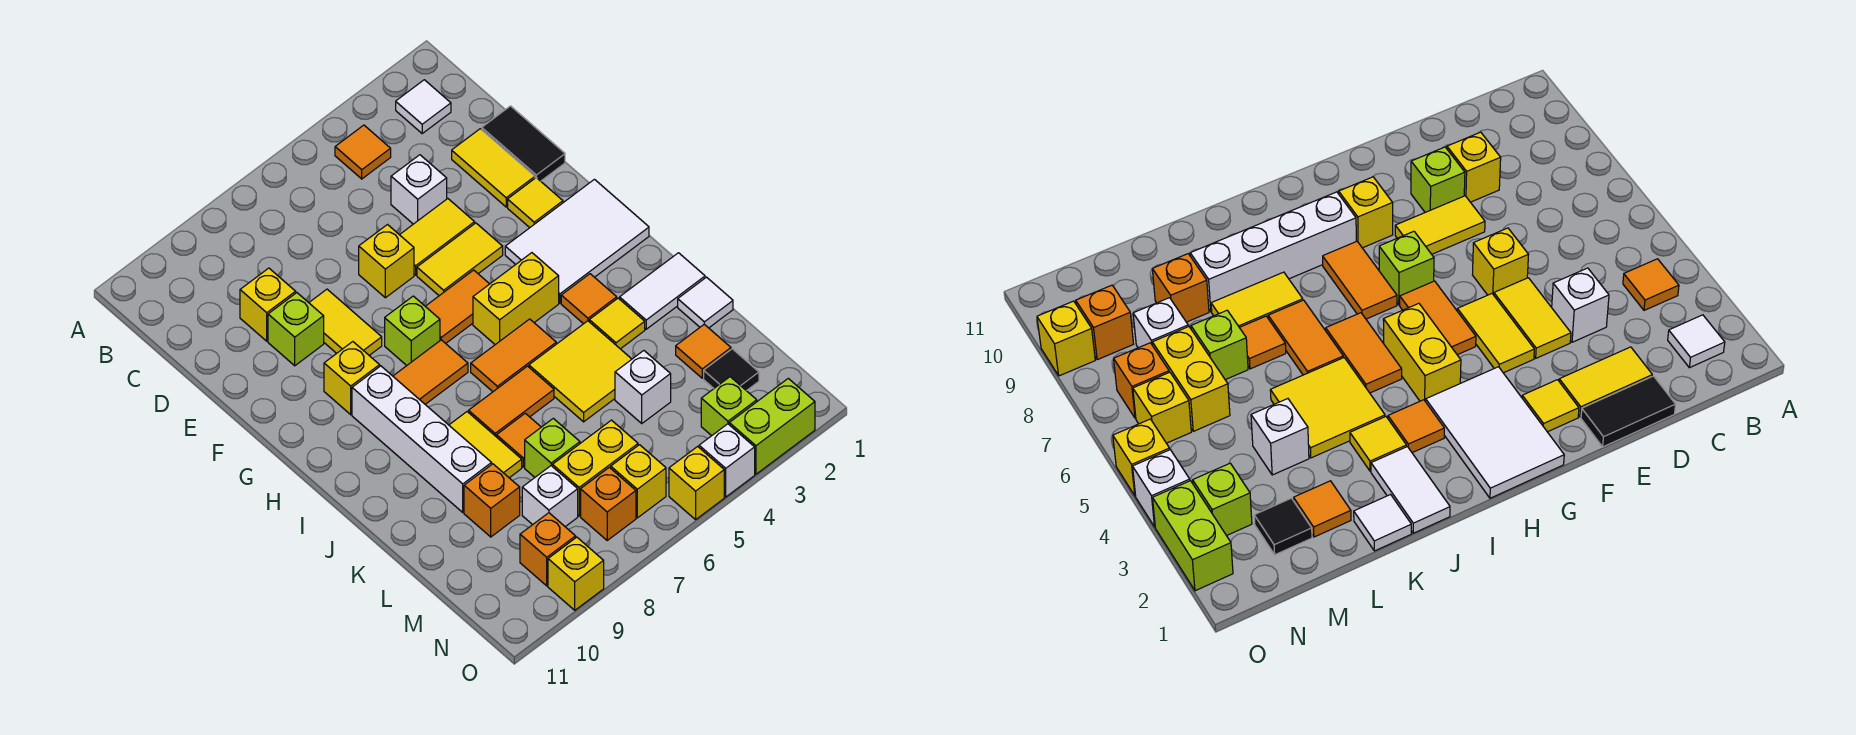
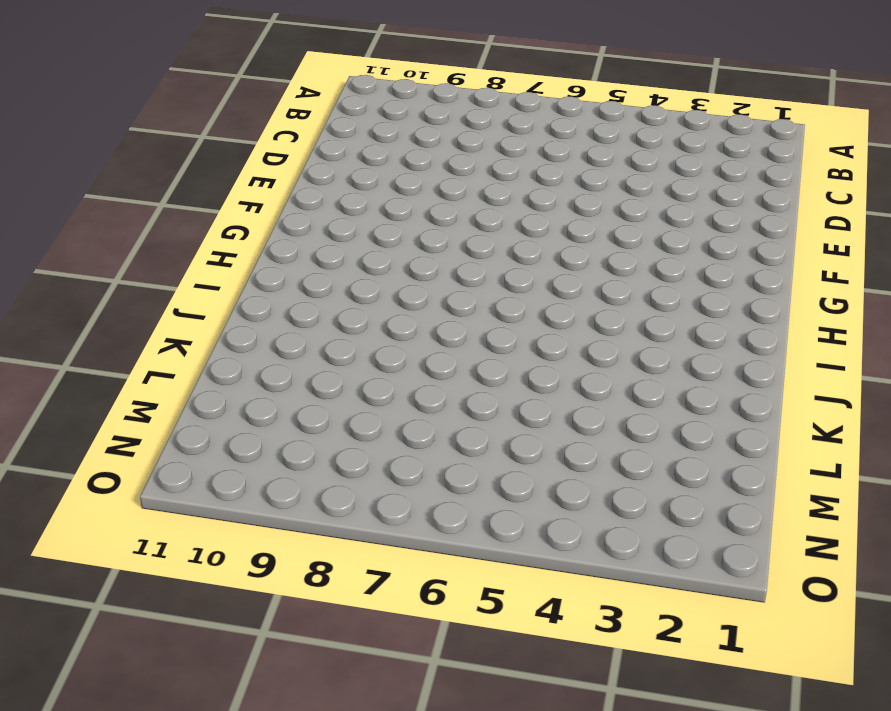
none -> white 1x1 tile [396,80,451,133]
none -> orange 1x1 tile [335,125,391,179]
none -> black 1x2 tile [482,106,565,181]
none -> yellow 1x2 tile [452,129,535,207]

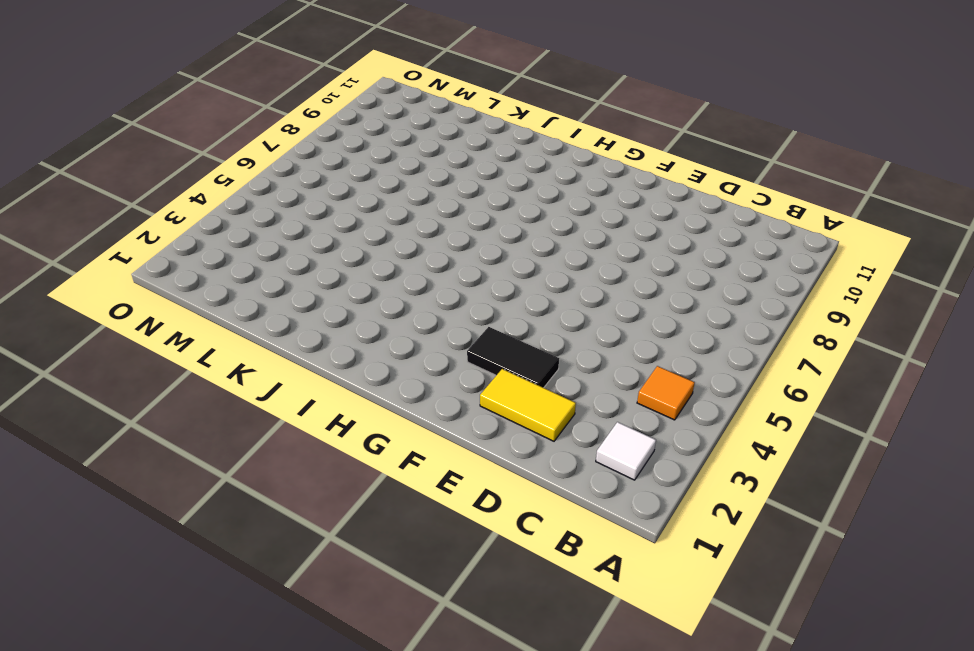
black 1x2 tile [467,327,559,388] -> black 1x2 tile moved to [482,106,565,181]
none -> white 1x1 brick [391,155,447,224]
none -> yellow 1x1 brick [240,268,296,341]
none -> yellow 1x2 tile [400,199,475,275]
none -> yellow 1x1 brick [359,225,414,298]

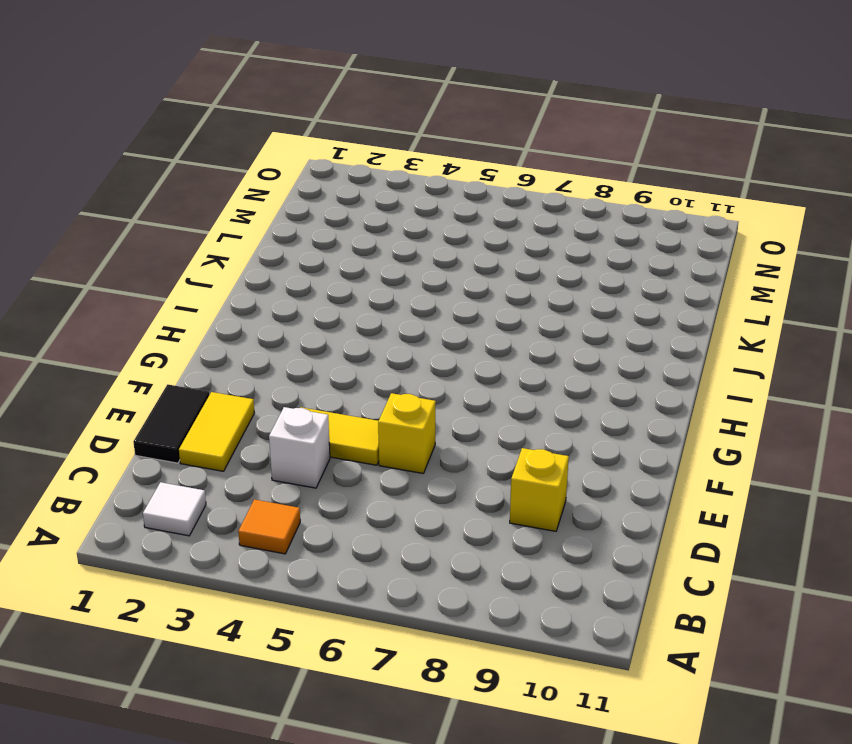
none -> yellow 1x2 tile [309,289,382,355]
none -> lime 1x1 brick [268,293,324,366]
none -> yellow 1x1 tile [508,178,563,228]
none -> yellow 1x2 tile [417,223,503,296]

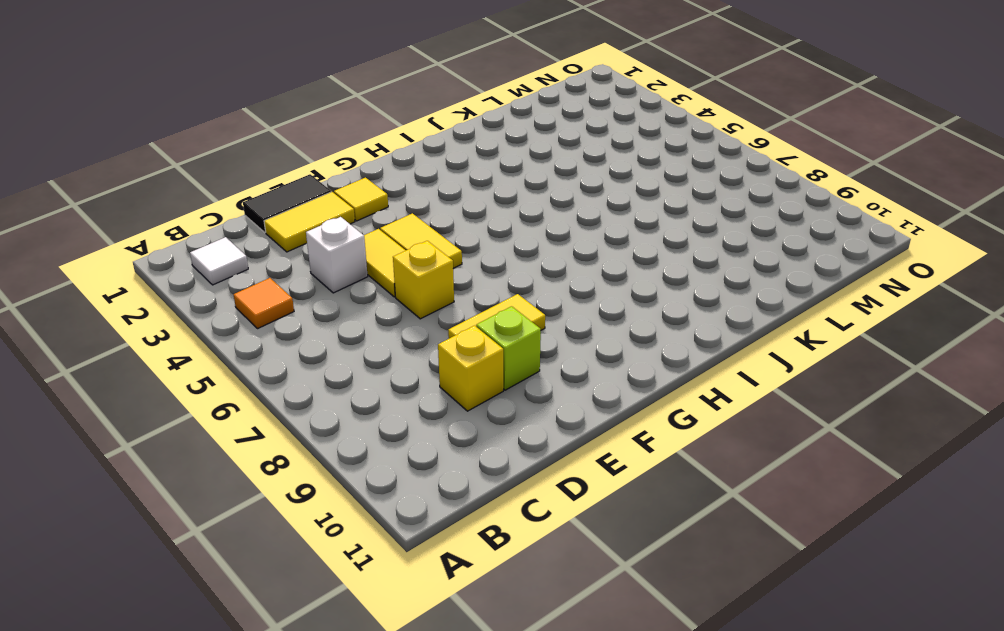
none -> white 2x3 tile [505,179,649,303]
none -> orange 1x2 tile [425,270,489,343]
none -> lime 1x1 brick [385,296,440,365]
none -> yellow 1x1 brick [324,342,380,415]

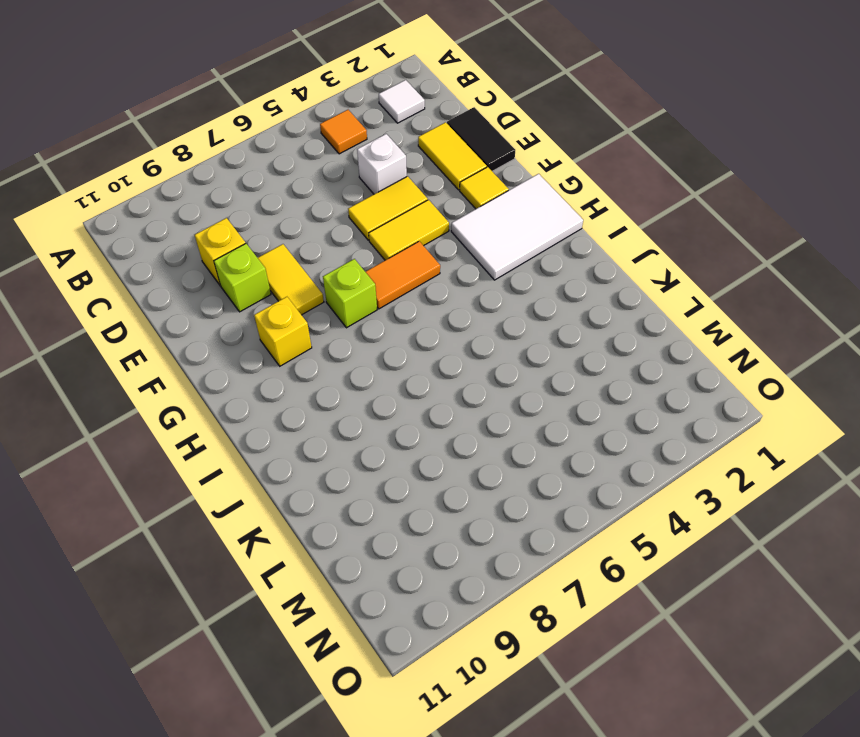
none -> yellow 1x1 brick [359,225,414,298]
none -> yellow 1x2 brick [473,253,559,345]
none -> orange 1x2 tile [393,340,468,404]
none -> white 1x4 brick [352,366,492,512]

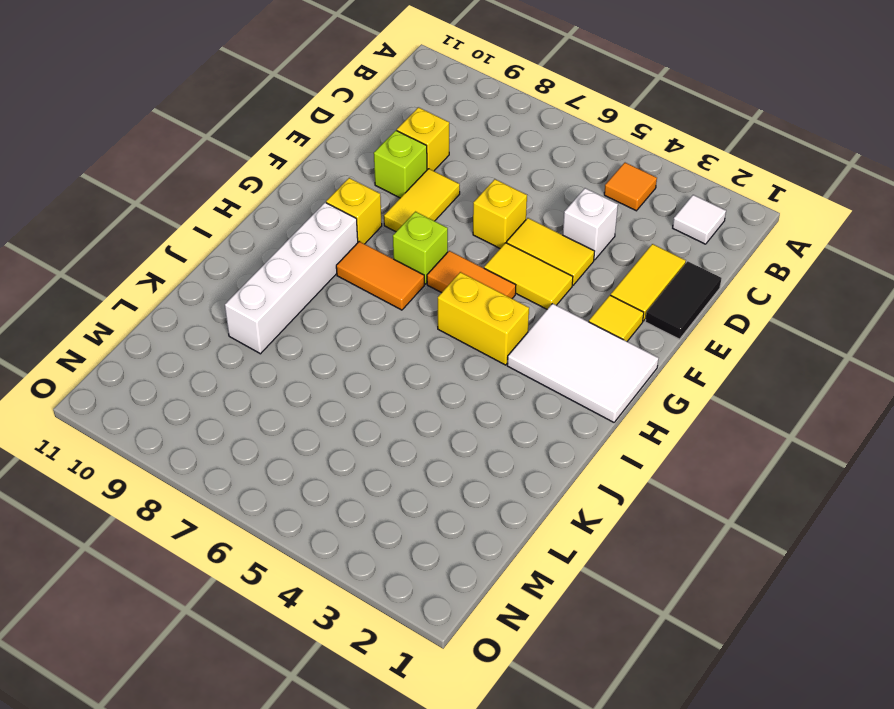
none -> orange 1x1 tile [561,274,617,324]
none -> orange 1x2 tile [471,319,556,392]
none -> white 1x2 tile [620,253,705,329]
none -> yellow 1x1 tile [589,298,645,349]

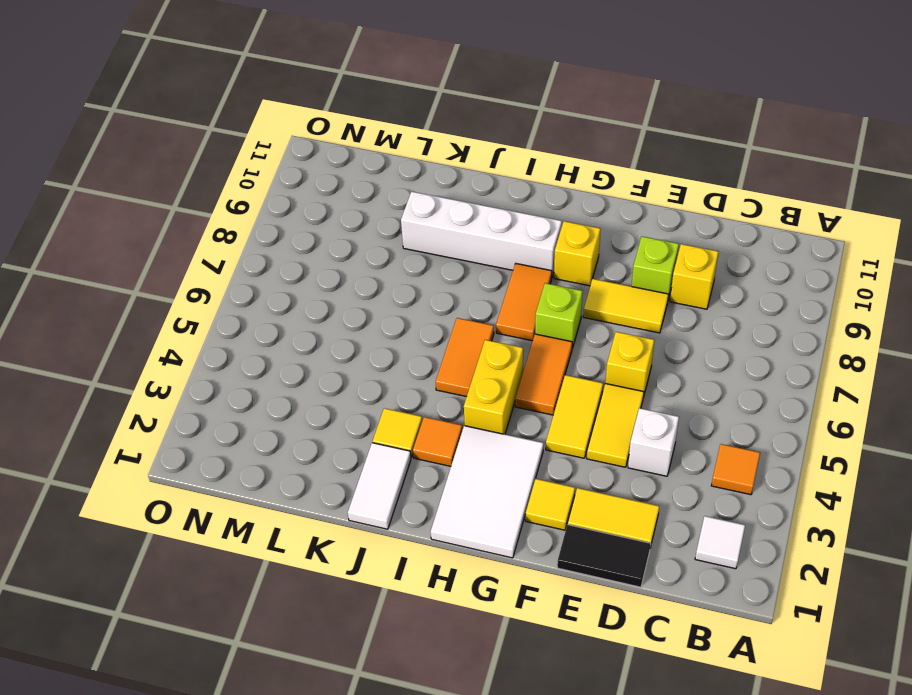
none -> yellow 2x2 tile [529,321,632,422]
none -> orange 1x2 tile [469,366,554,437]
none -> yellow 1x2 tile [449,412,522,478]
none -> white 1x1 tile [678,277,733,328]

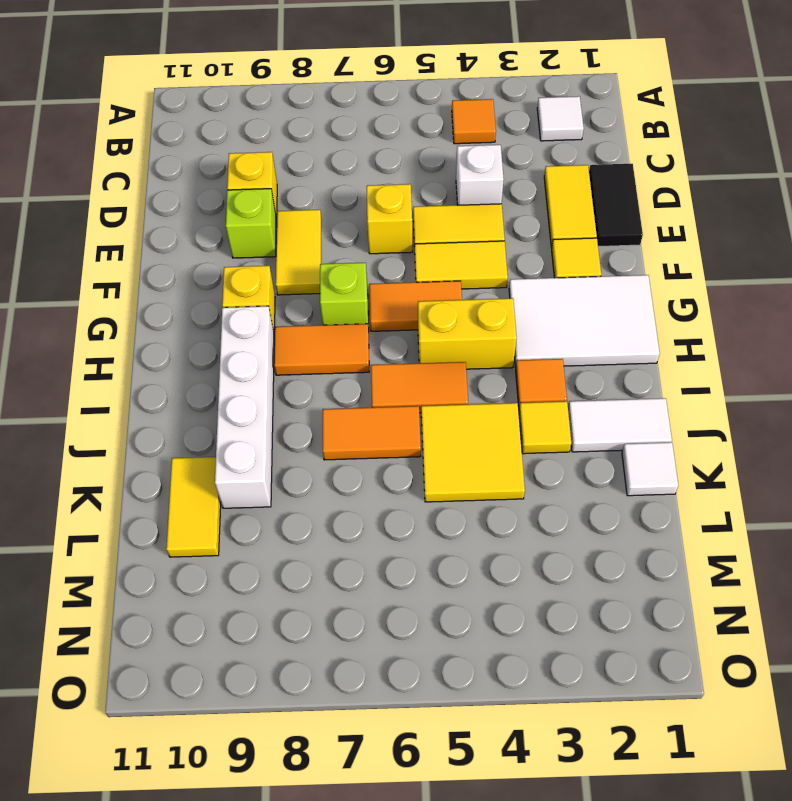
yellow 1x2 tile [166,457,221,557] -> yellow 1x2 tile moved to [449,412,522,478]
none -> orange 1x1 tile [497,413,541,467]
none -> orange 1x1 tile [676,324,731,378]
none -> white 1x1 brick [615,351,671,423]
none -> lime 1x1 brick [525,418,580,477]

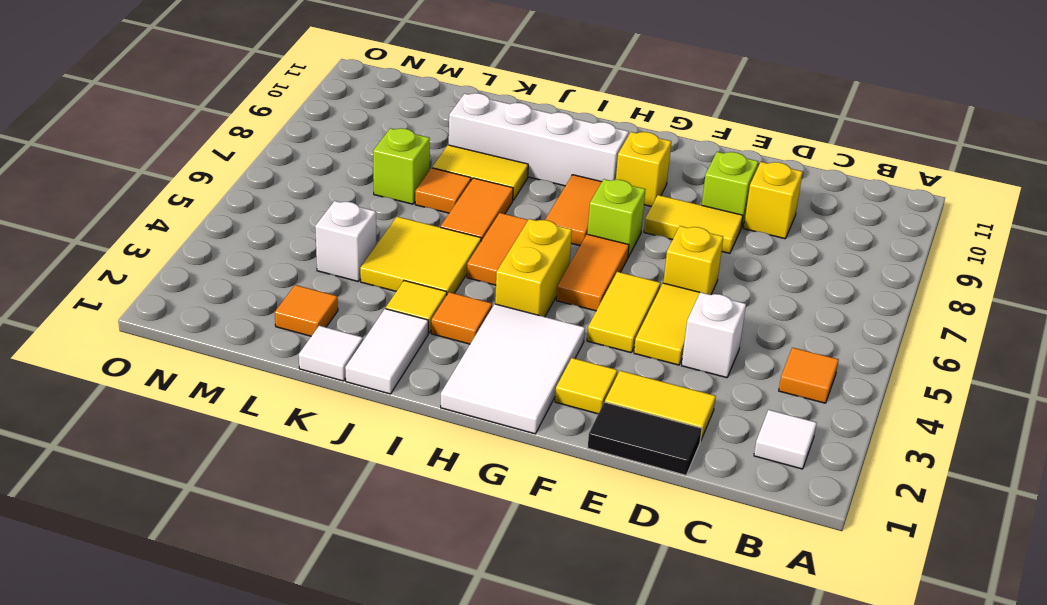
none -> orange 1x1 brick [464,464,520,537]
none -> black 1x1 tile [704,349,759,391]
none -> yellow 1x2 brick [553,420,638,516]
none -> white 1x1 brick [522,466,578,527]

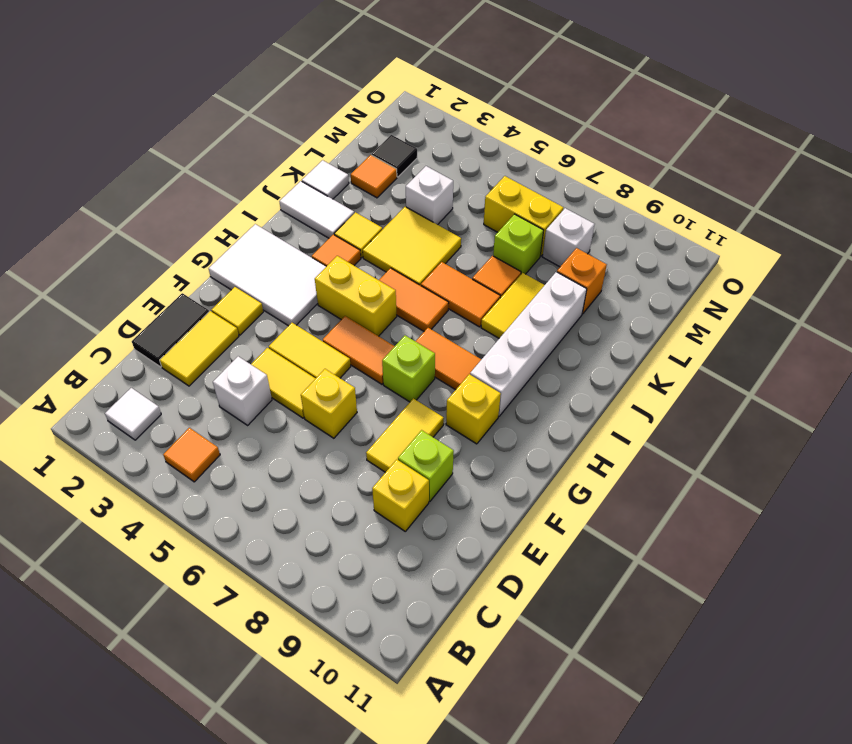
none -> lime 1x1 brick [701,377,757,436]
none -> yellow 1x1 brick [611,445,666,518]
none -> orange 1x1 brick [581,467,636,540]
none -> orange 1x1 brick [520,513,576,586]

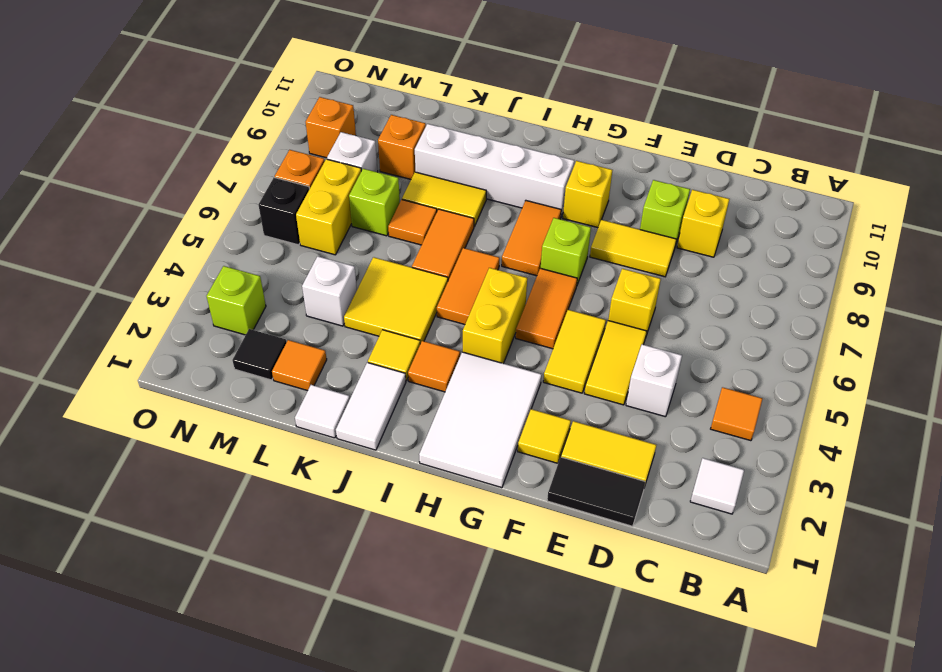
black 1x1 brick [258,177,309,245] -> yellow 1x1 brick [611,445,666,518]
none -> lime 1x2 brick [729,378,815,474]
none -> white 1x1 brick [699,424,755,497]
none -> yellow 1x1 brick [669,446,724,520]
none -> yellow 1x1 brick [548,537,604,610]

